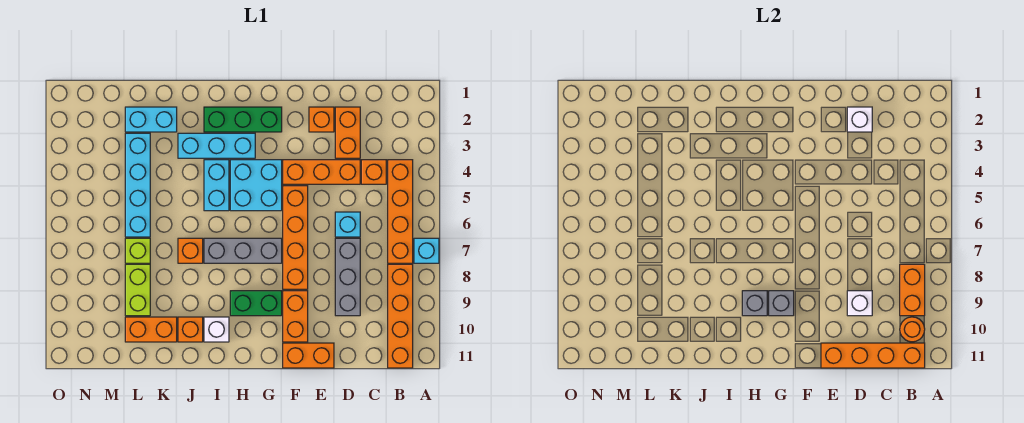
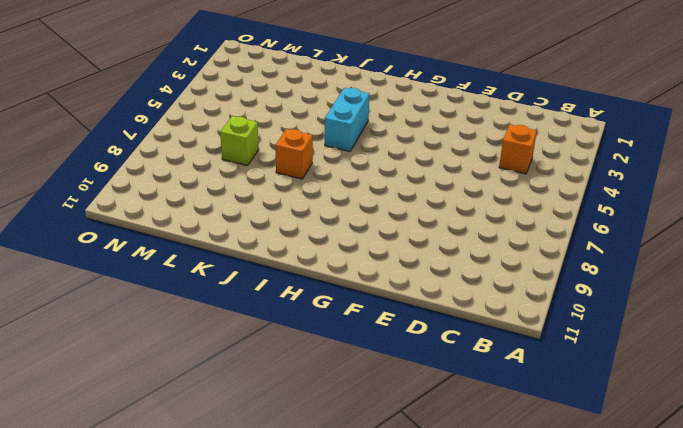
none -> cyan 1x1 brick [414,238,439,263]
none -> orange 1x4 brick [388,160,413,263]
none -> orange 1x4 brick [388,264,413,368]
none -> orange 1x2 brick [335,107,360,158]

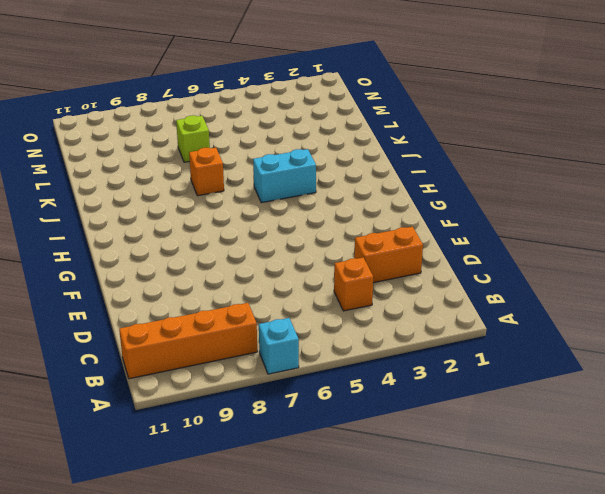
none -> orange 1x4 brick [388,160,413,263]
none -> orange 1x3 brick [283,160,360,184]
none -> cyan 1x1 brick [335,212,360,237]
none -> grey 1x3 brick [335,238,360,316]

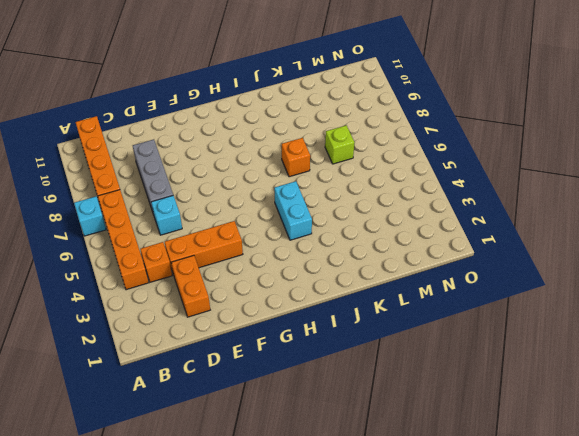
none -> orange 1x1 brick [309,107,334,132]
none -> orange 1x2 brick [283,343,334,368]
none -> orange 1x4 brick [283,186,308,289]
none -> orange 1x2 brick [283,291,308,342]

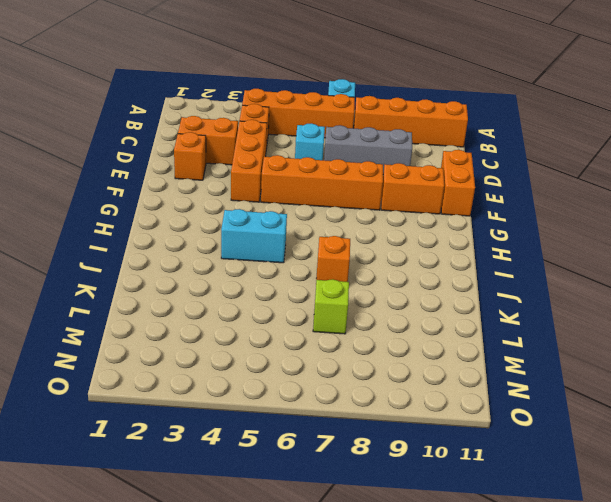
none -> green 1x3 brick [204,107,282,132]
none -> cyan 2x2 brick [230,160,282,211]
none -> grey 1x3 brick [204,238,282,263]
none -> green 1x2 brick [230,291,282,316]

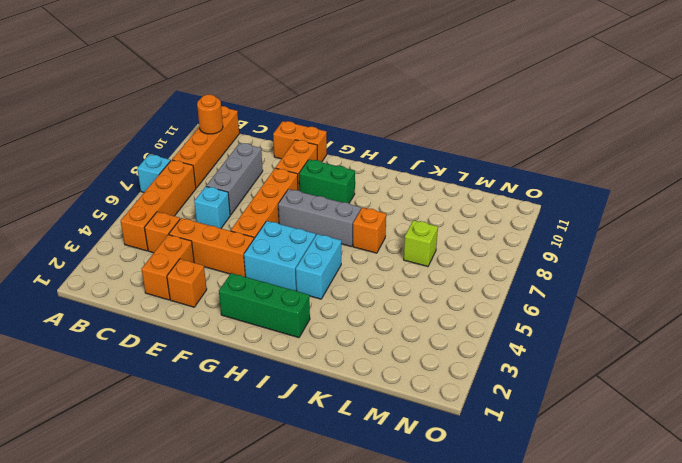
none -> cyan 1x3 brick [178,133,255,158]
none -> white 1x1 brick [204,317,229,342]
none -> orange 1x1 brick [178,317,203,342]
none -> cyan 1x2 brick [125,107,177,132]

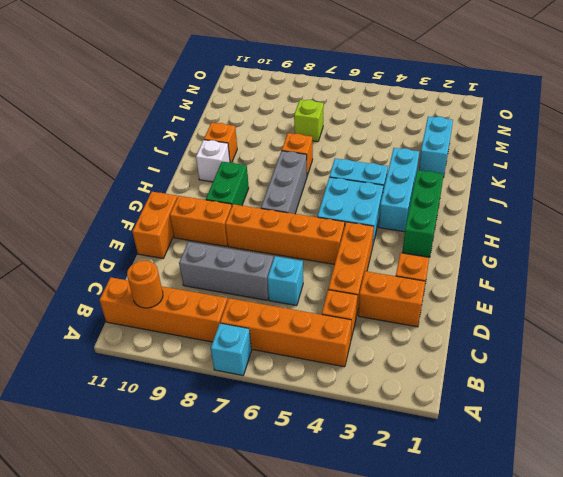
none -> orange 1x2 brick [125,317,177,342]
none -> cyan 1x4 brick [125,133,150,237]
none -> lime 1x2 brick [125,264,150,316]
none -> orange 1x2 brick [900,264,925,316]

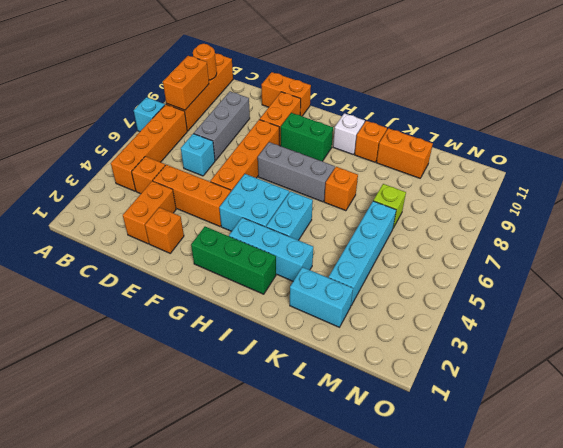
none -> lime 1x2 brick [125,264,150,316]
none -> orange 1x4 brick [821,343,925,368]
none -> white 1x1 brick [847,107,872,132]
none -> white 1x1 brick [847,291,872,316]

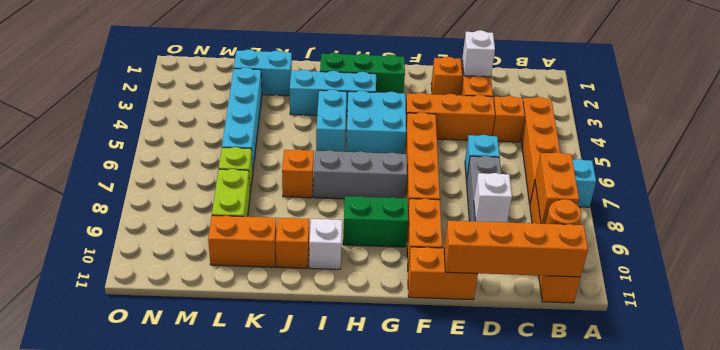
none -> grey 1x1 brick [769,291,794,316]
none -> grey 1x1 brick [742,291,767,316]

